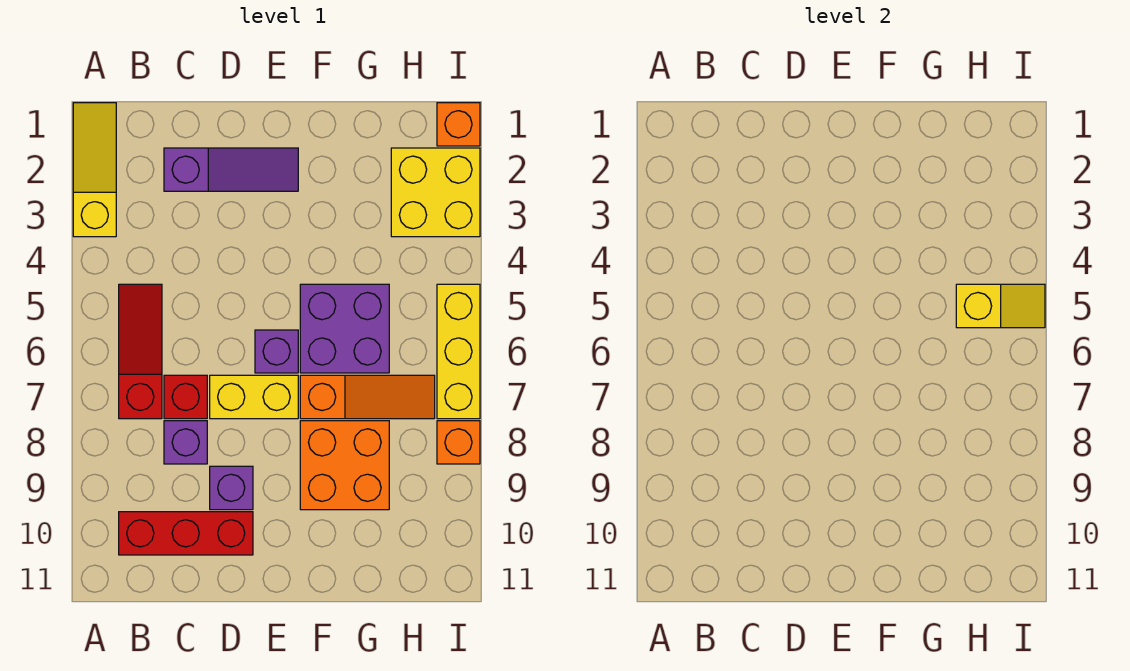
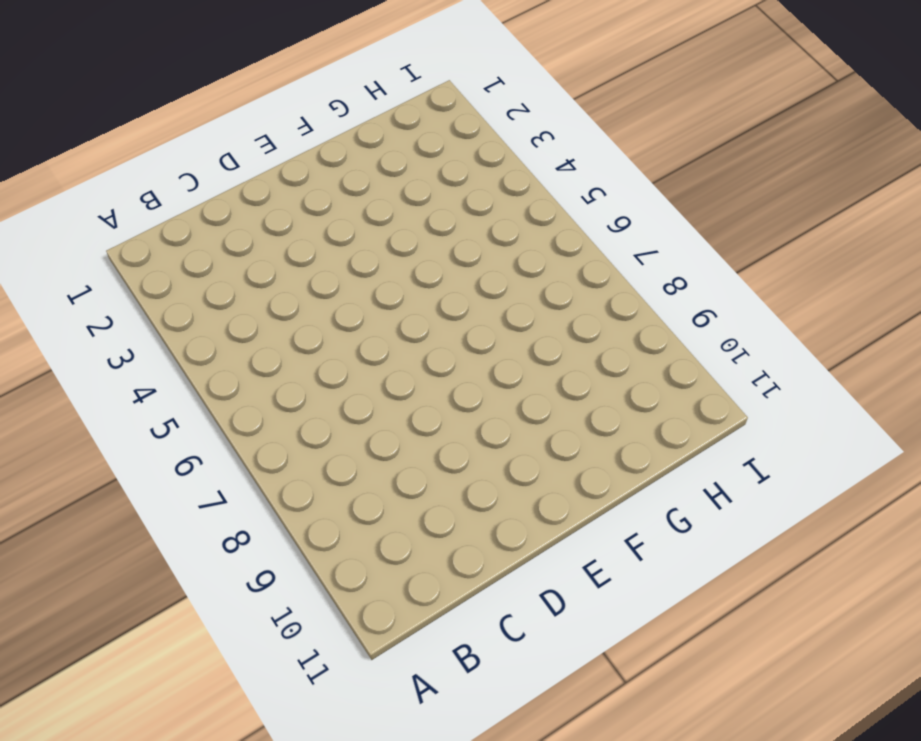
none -> yellow 1x3 slope [73,103,116,237]
none -> red 1x3 slope [119,284,162,419]
none -> red 1x3 brick [119,512,253,555]

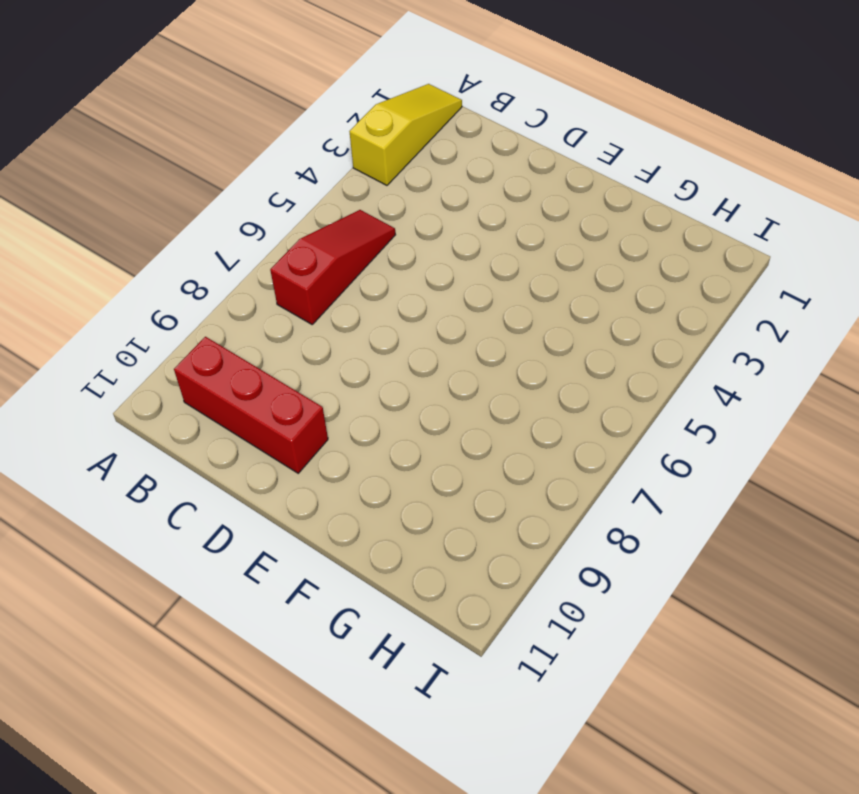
none -> purple 1x3 slope [164,148,298,191]
none -> red 1x1 brick [164,375,207,419]
none -> purple 1x1 brick [164,421,207,464]

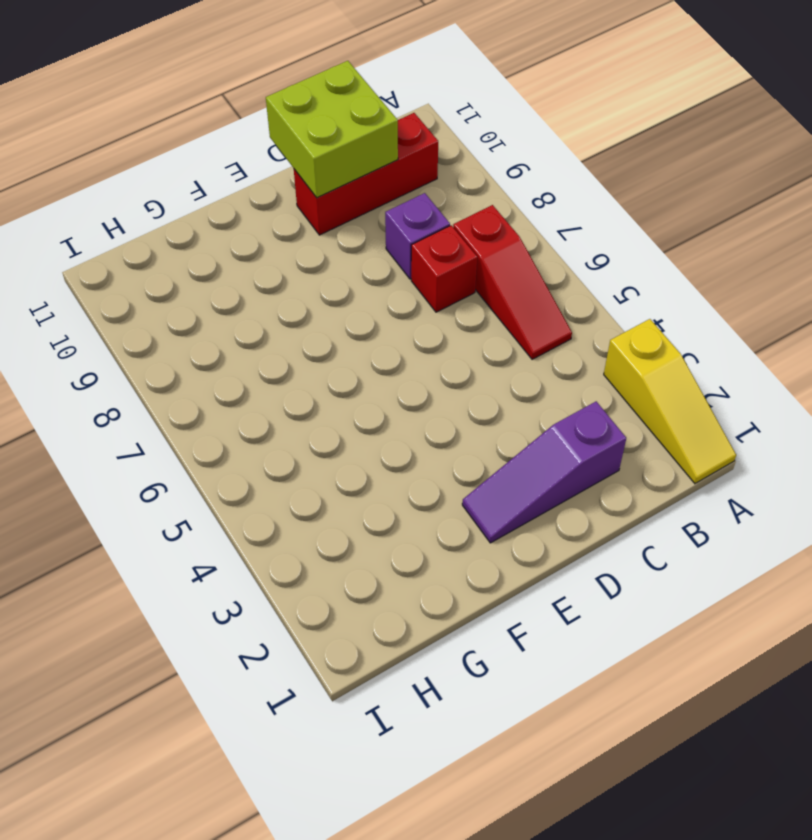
lime 2x2 brick [266,61,398,198] -> none
none -> yellow 1x2 brick [210,375,298,419]
none -> purple 1x1 brick [210,466,253,510]
none -> purple 1x1 brick [255,330,298,373]

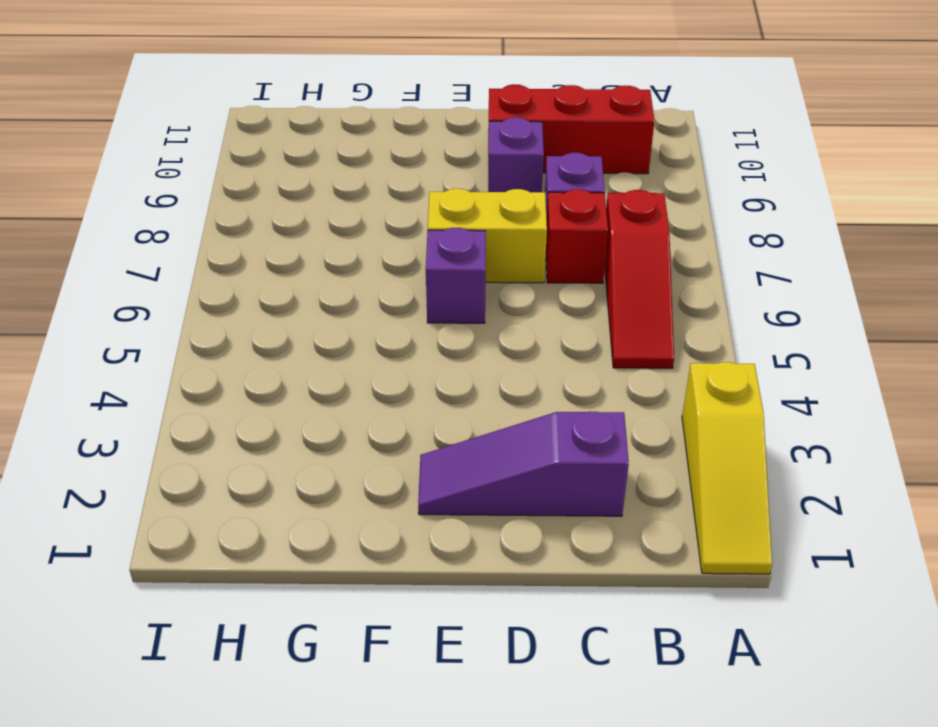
none -> purple 2x2 brick [300,284,389,373]
none -> orange 1x3 slope [300,375,435,419]
none -> orange 2x2 brick [300,421,389,510]

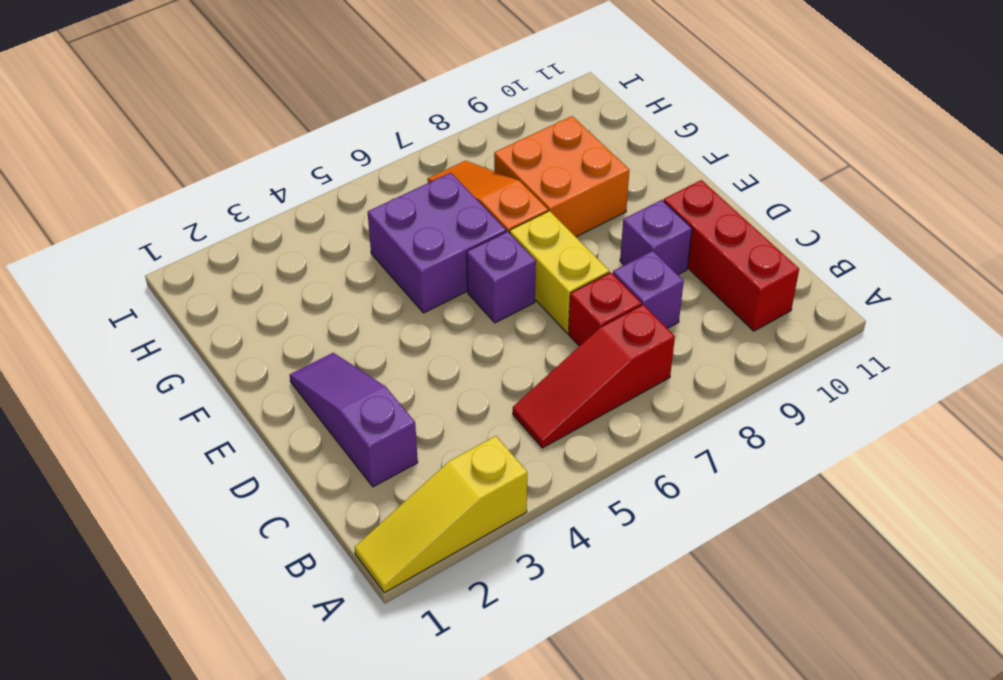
none -> yellow 2x2 brick [391,148,480,237]
none -> orange 1x1 brick [437,103,480,146]
none -> yellow 1x3 brick [437,284,480,419]

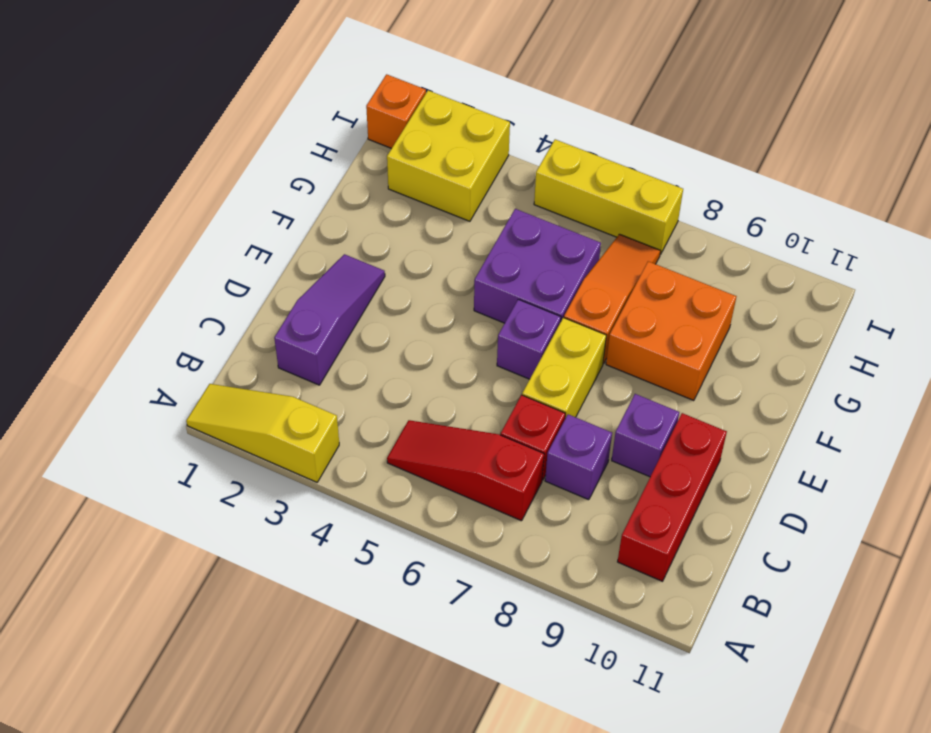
none -> orange 1x1 brick [437,421,480,464]
none -> yellow 1x2 slope [956,284,1045,328]

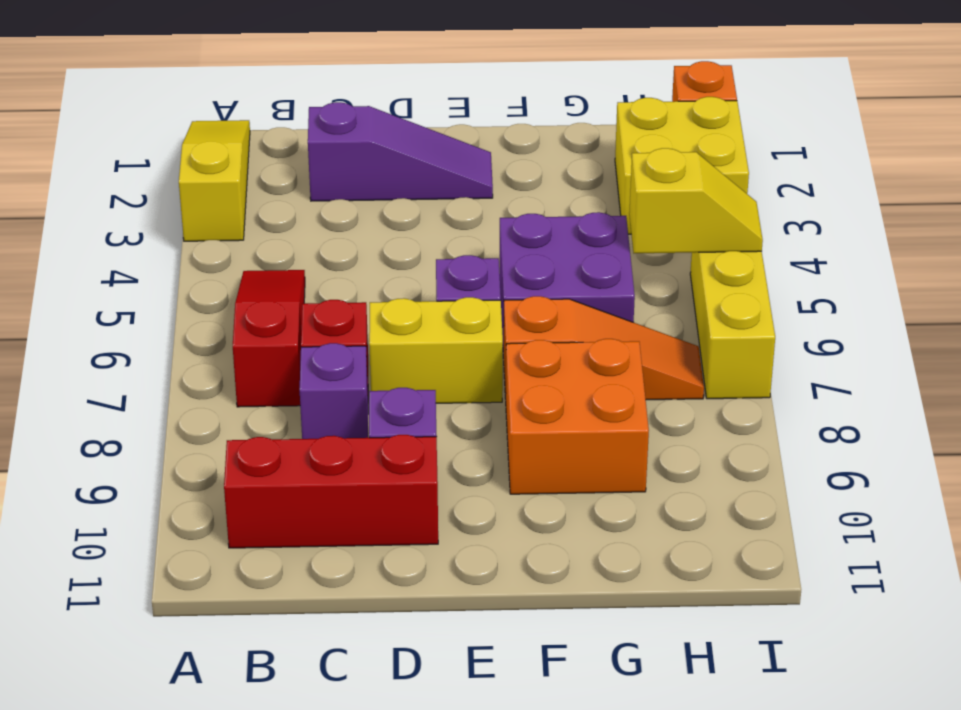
none -> orange 1x1 brick [437,421,480,464]

